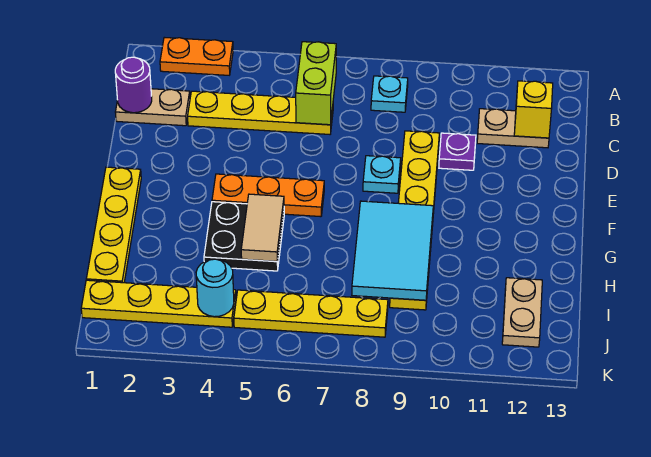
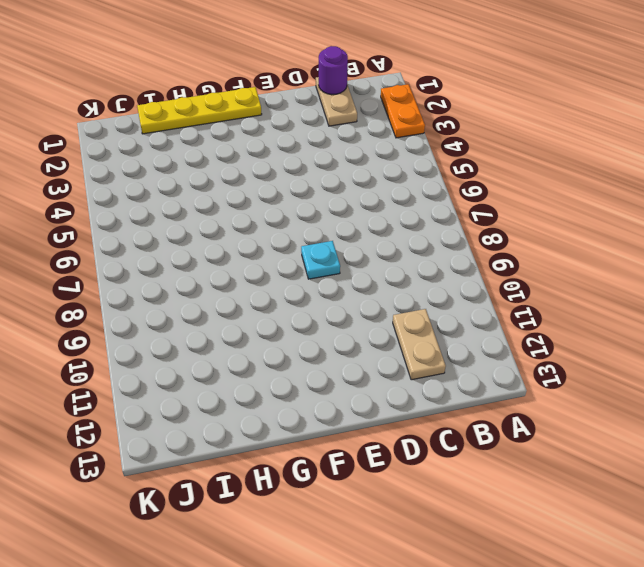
none -> cyan 1x1 plate [371,76,408,112]
none -> yellow 1x4 plate [188,91,333,134]
none -> yellow 1x6 plate [390,131,439,310]

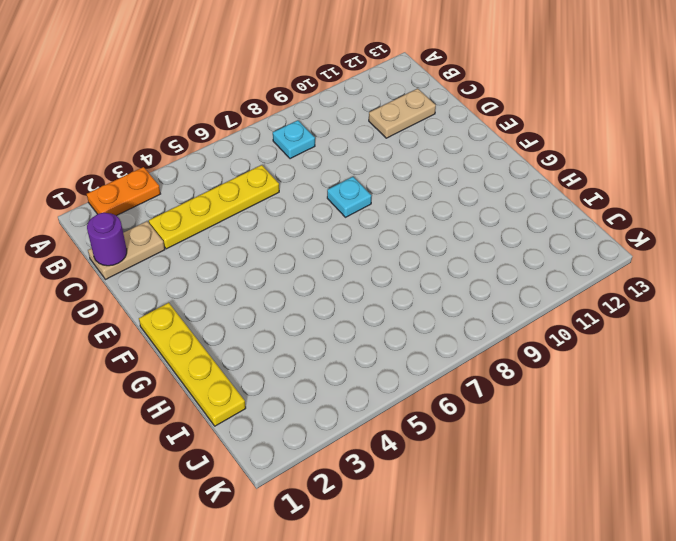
none -> yellow 1x6 plate [390,131,439,310]
none -> purple 1x1 plate [439,133,476,170]
none -> orange 1x3 plate [212,174,324,217]

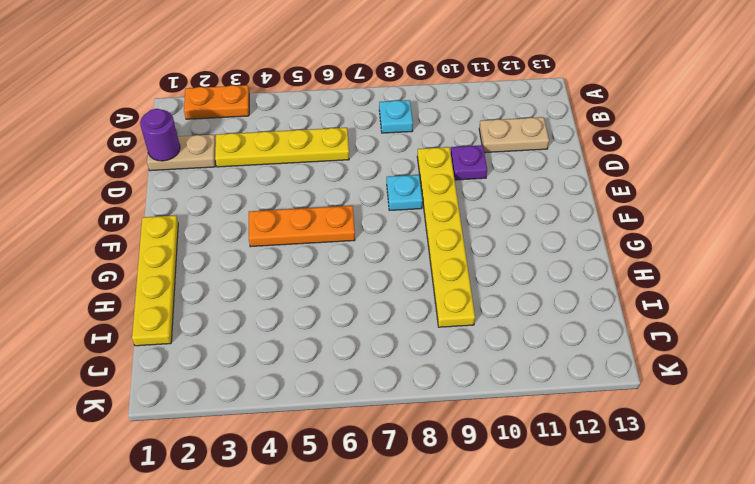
none -> black 2x2 plate [204,202,284,271]
none -> tan 1x2 plate [502,278,542,347]
none -> yellow 1x4 plate [81,280,236,327]

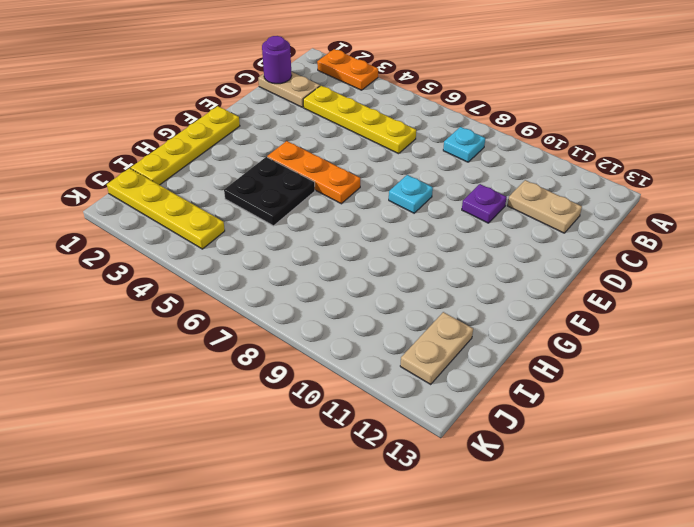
none -> yellow 1x6 plate [390,131,439,310]
none -> yellow 1x4 plate [234,290,388,337]
none -> lime 1x2 brick [296,42,336,125]

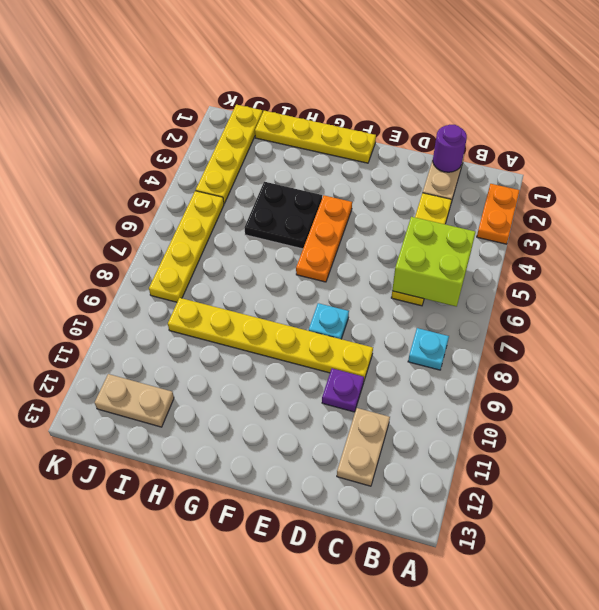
lime 2x2 brick [392,217,475,307] -> lime 1x2 brick [296,42,336,125]
none -> yellow 1x1 brick [514,81,553,138]
none -> tan 1x2 tile [241,194,284,261]
none -> cyan 2x3 tile [352,201,433,300]

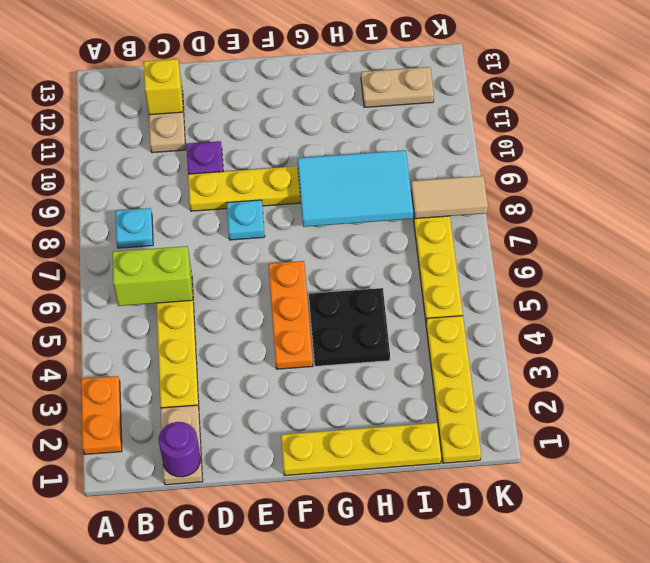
tan 1x2 tile [411,176,488,219] -> tan 1x2 tile moved to [241,194,284,261]
none -> cyan 1x1 round brick [196,259,234,317]

